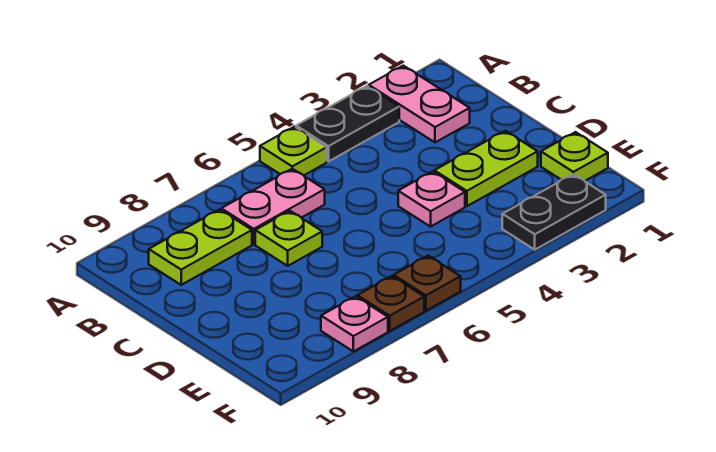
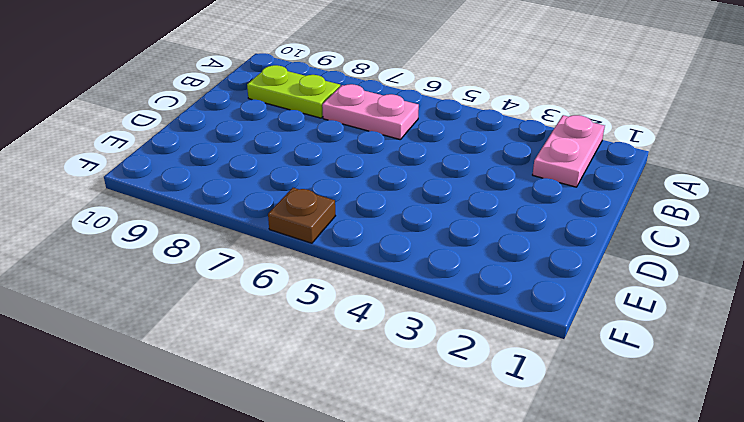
none -> black 1x2 plate [296,86,399,161]
none -> lime 1x1 plate [260,127,327,175]
none -> lime 1x1 plate [255,211,322,266]

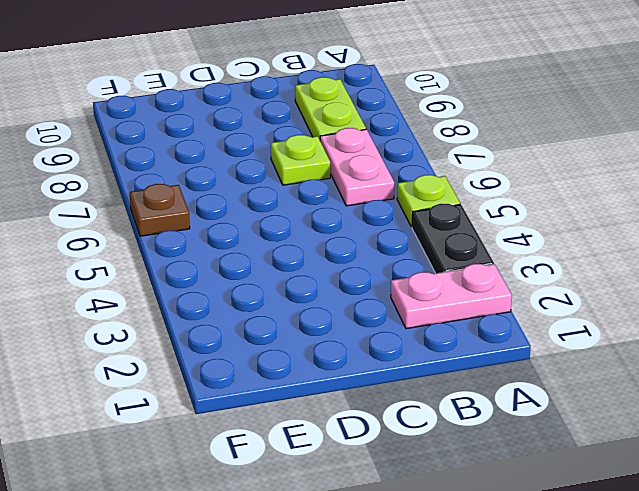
none -> lime 1x2 plate [434,131,538,206]
none -> pink 1x1 plate [398,171,465,227]
none -> lime 1x1 plate [541,132,608,181]

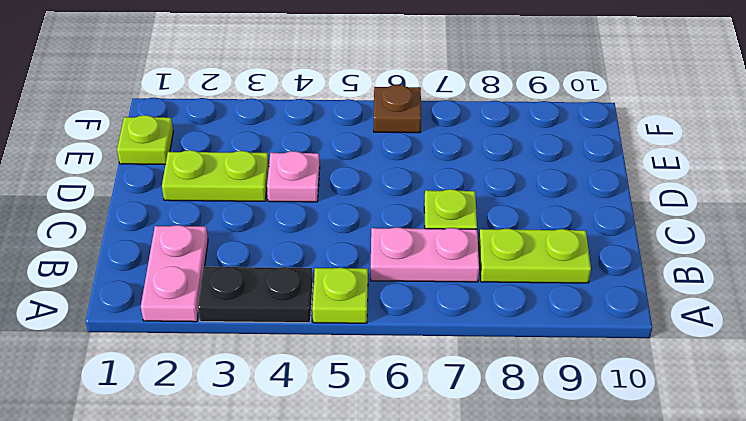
none -> black 1x2 plate [502,174,606,250]
none -> brown 1x1 plate [357,276,424,331]
none -> pink 1x1 plate [321,296,388,351]

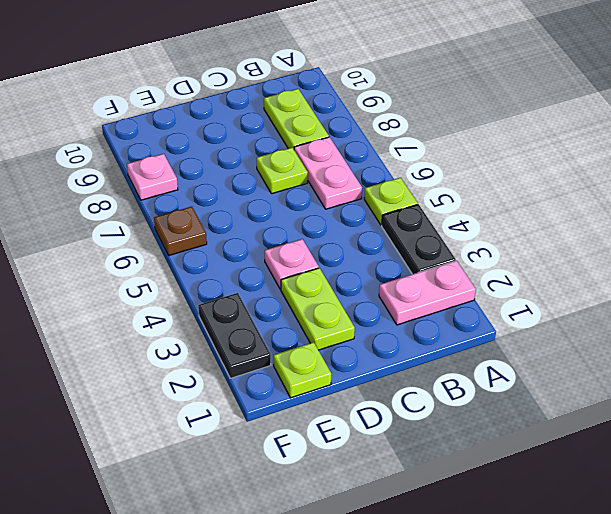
none -> brown 1x1 plate [357,276,424,331]

